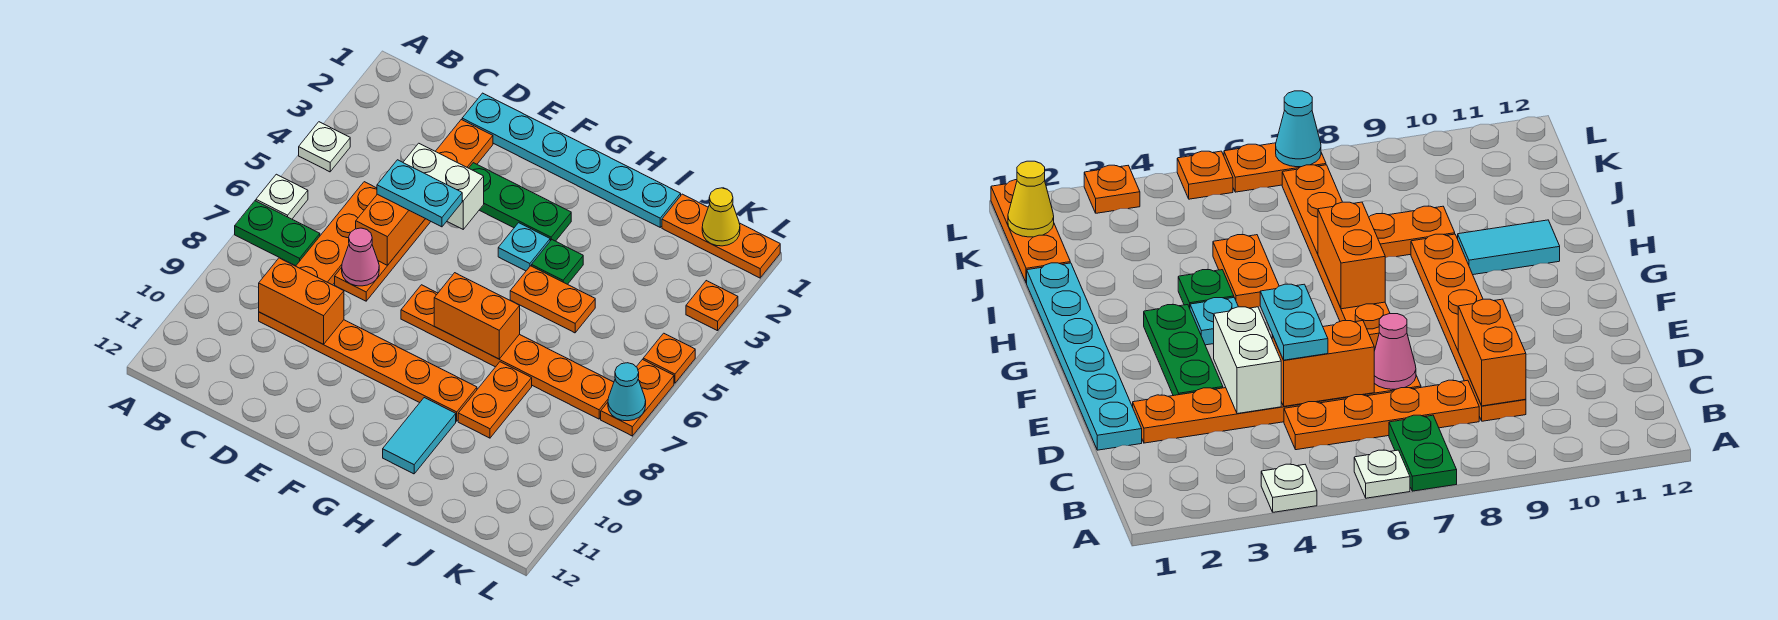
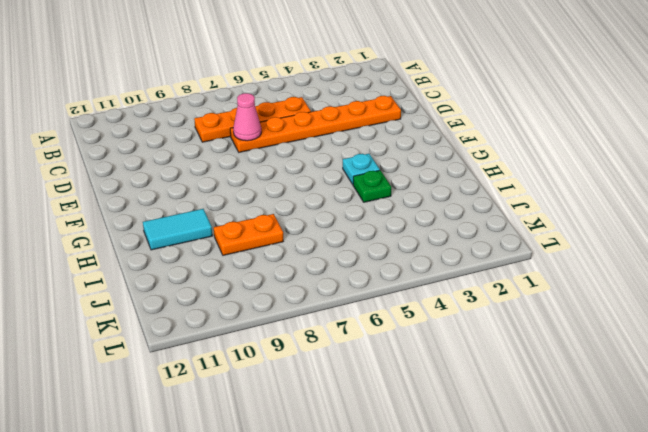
none -> white 1x1 plate [299,122,350,172]
none -> white 1x1 plate [256,174,308,219]
none -> green 1x2 plate [235,201,320,266]

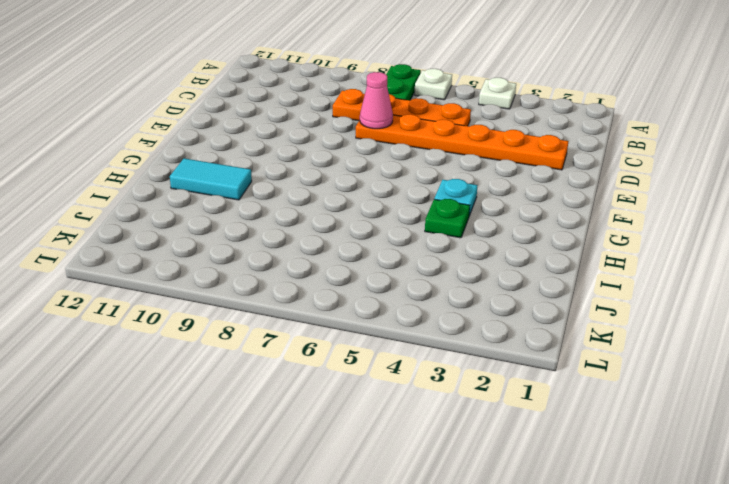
none -> orange 1x6 plate [259,312,477,421]
none -> cyan 1x6 plate [462,93,681,227]
none -> green 1x3 plate [469,163,571,241]

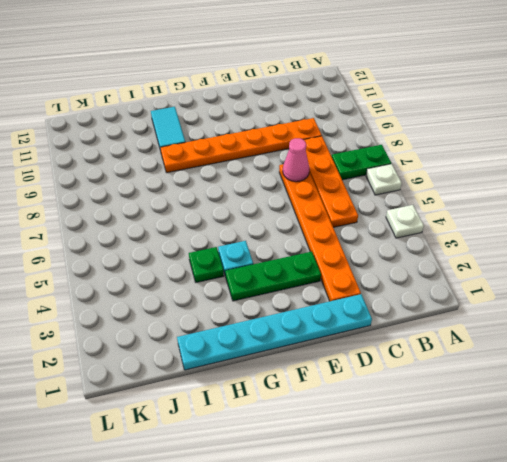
none -> orange 1x6 plate [401,285,614,419]
none -> orange 1x2 plate [510,266,595,333]
none -> orange 1x2 plate [458,362,532,438]

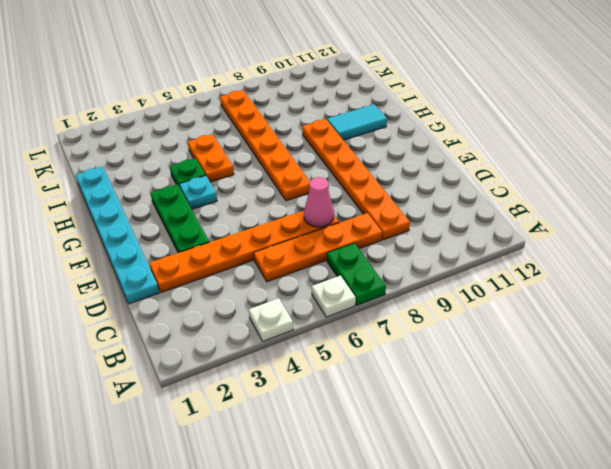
none -> orange 1x2 plate [458,362,532,438]
none -> orange 1x3 plate [662,194,780,278]
none -> orange 1x1 plate [686,281,738,331]

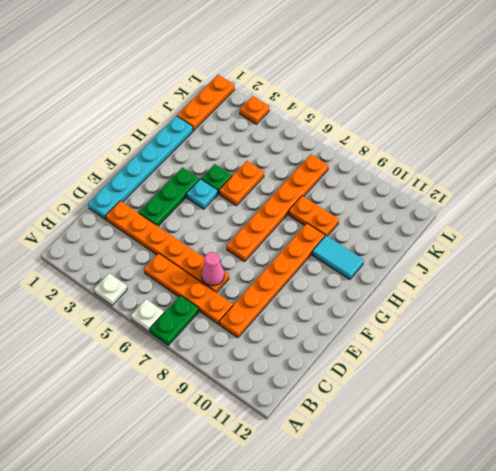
none -> orange 1x1 plate [643,333,695,383]
none -> orange 1x2 plate [601,360,674,436]
none -> orange 1x2 brick [259,258,344,344]

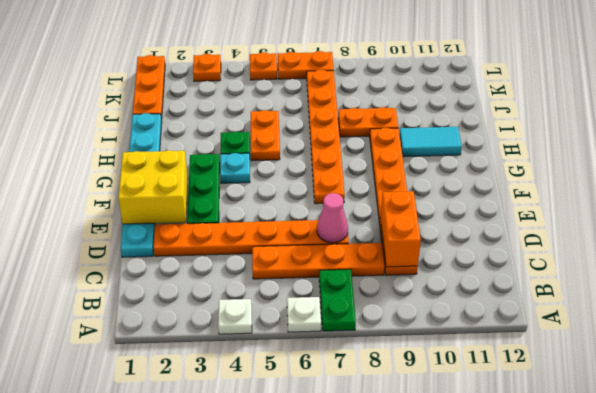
yellow 2x2 brick [118,150,188,224] -> none
none -> white 1x2 brick [403,143,484,229]
none -> orange 1x2 brick [356,194,425,265]
none -> orange 1x2 brick [434,273,520,359]

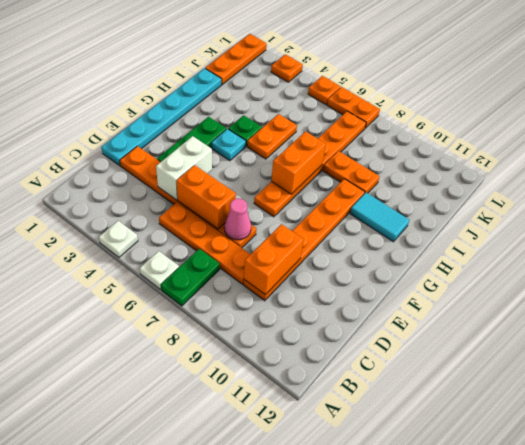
none -> yellow 1x1 cone [702,188,740,246]
none -> cyan 1x1 cone [608,363,646,421]
none -> cyan 1x2 plate [377,160,462,227]

